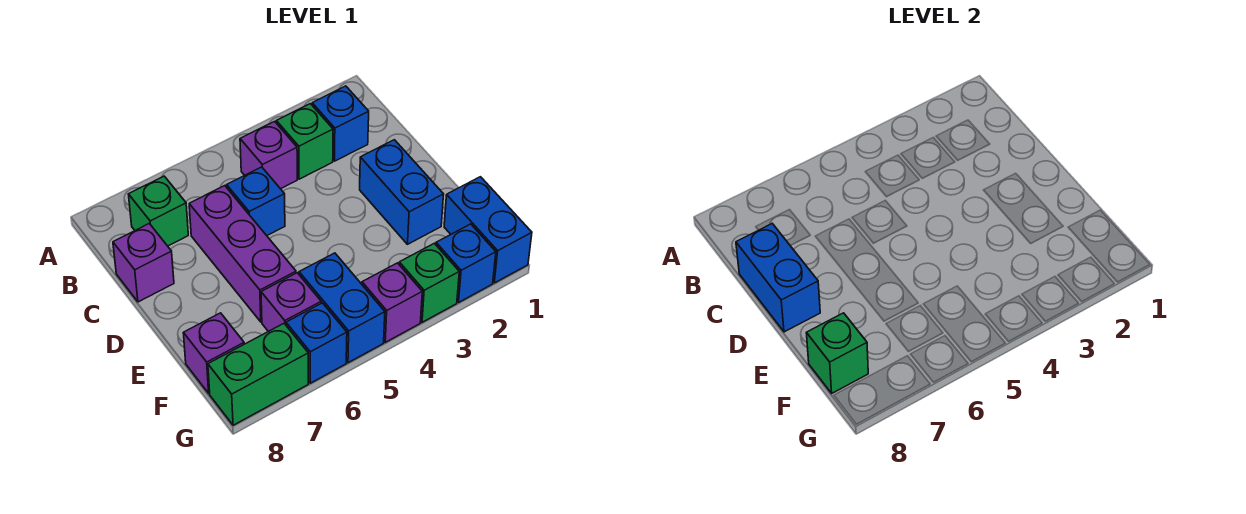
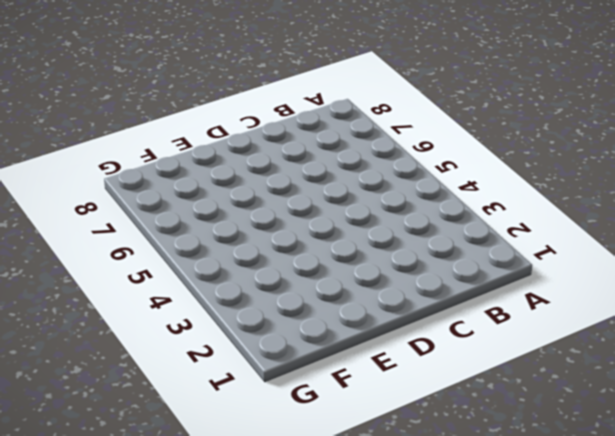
none -> blue 1x1 brick [312,86,369,161]
none -> green 1x1 brick [276,104,333,179]
none -> purple 1x1 brick [240,122,297,189]

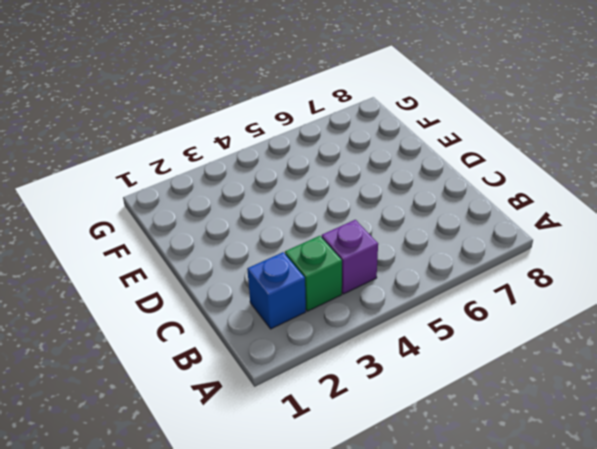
none -> green 1x1 brick [128,176,188,246]
none -> blue 1x1 brick [227,167,285,236]
none -> purple 1x3 brick [189,186,296,322]

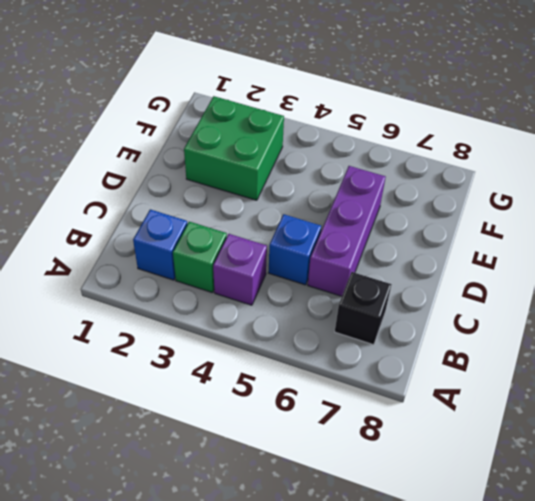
black 1x1 brick [335,272,392,345] -> green 1x1 brick [128,176,188,246]
green 2x2 brick [184,96,284,200] -> blue 1x2 brick [360,140,444,244]
none -> purple 1x1 brick [113,224,174,302]
none -> blue 1x2 brick [444,177,532,283]
none -> blue 1x2 brick [299,253,385,363]

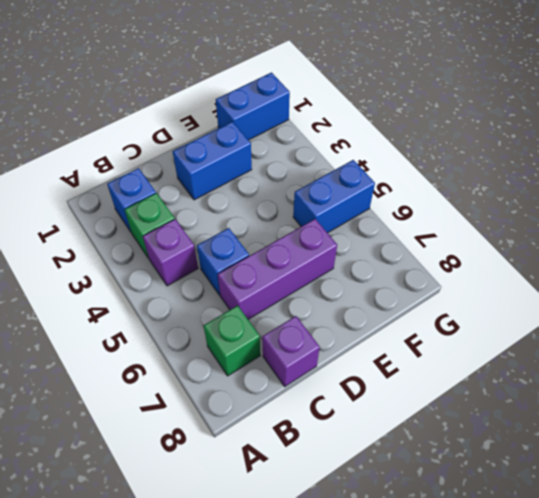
none -> purple 1x1 brick [261,273,321,332]
none -> purple 1x1 brick [183,313,244,393]
none -> blue 1x1 brick [436,224,496,302]

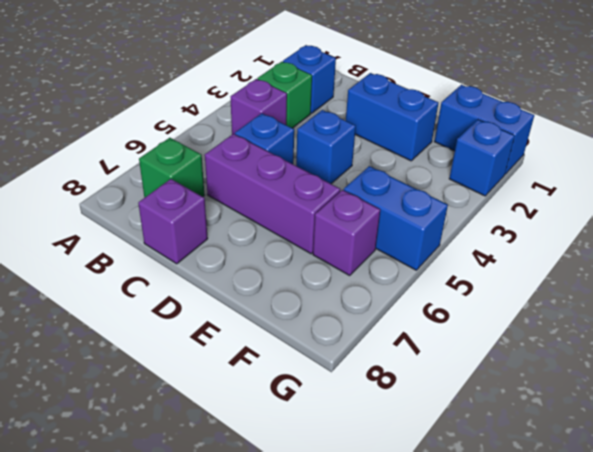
blue 1x1 brick [296,110,356,184] -> blue 1x1 brick moved to [286,303,347,383]
none -> purple 1x1 brick [183,313,244,393]
none -> green 1x1 brick [399,243,459,322]
none -> purple 1x1 brick [362,263,422,342]

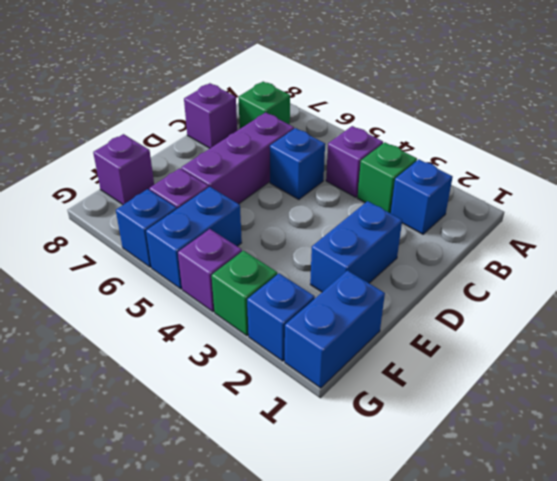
none -> green 1x2 brick [208,324,308,425]
none -> blue 1x2 brick [736,224,820,332]
none -> green 1x1 brick [806,313,868,393]

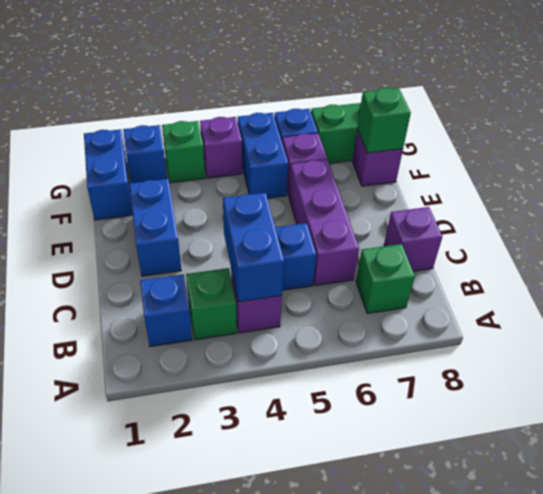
blue 1x2 brick [223,192,284,302] -> blue 1x2 brick moved to [736,224,820,332]

